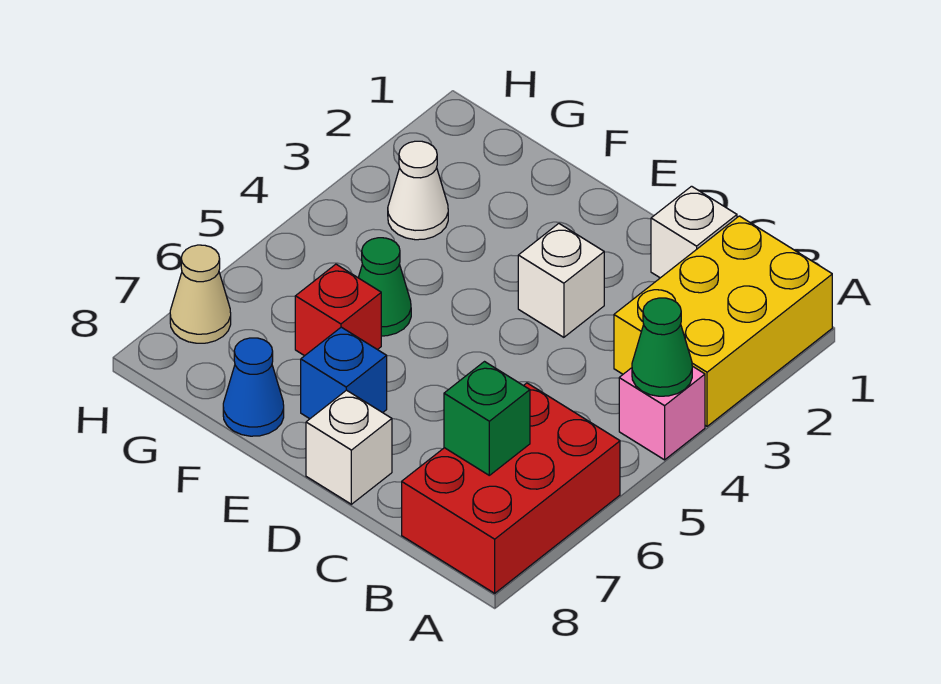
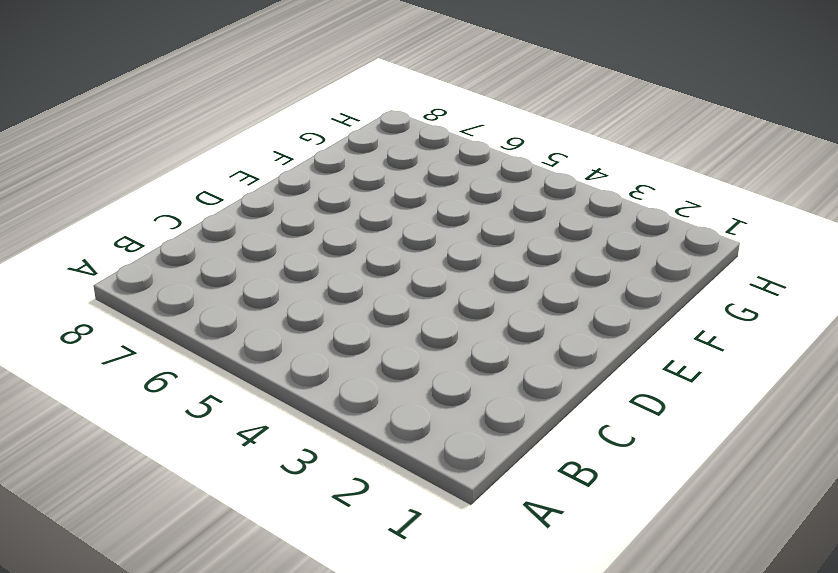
none -> yellow 2x3 brick [614,216,832,426]
none -> pink 1x1 brick [619,366,705,460]
none -> red 2x3 brick [402,383,620,593]

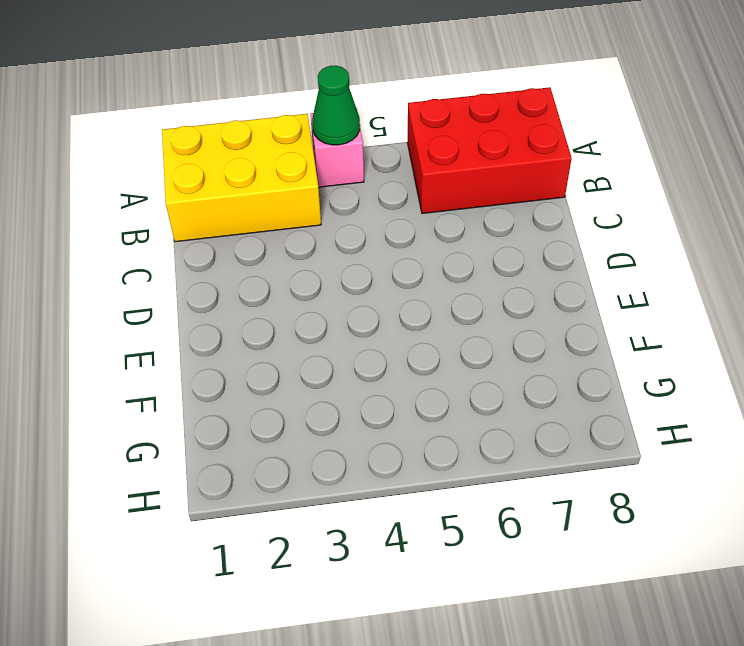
none -> white 1x1 brick [651,186,737,278]
none -> white 1x1 brick [518,224,604,337]
none -> white 1x1 brick [306,390,392,504]

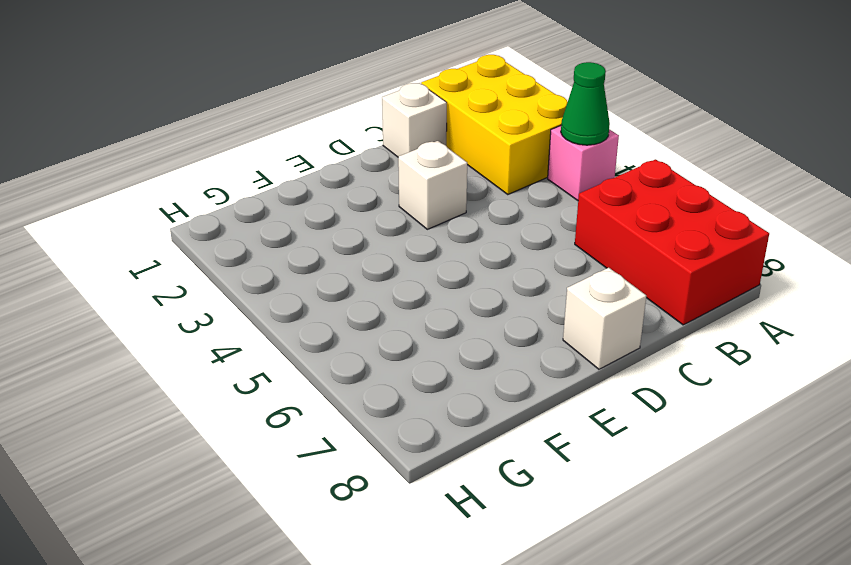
none -> blue 1x1 brick [301,327,387,419]
none -> green 1x1 cone [358,238,411,336]
none -> red 1x1 brick [295,264,381,356]

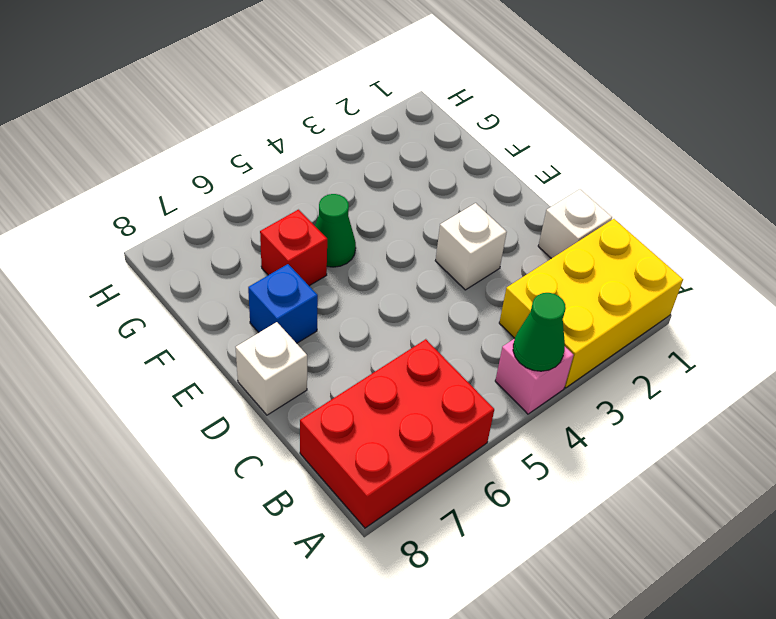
none -> blue 1x1 cone [223,338,284,436]
none -> white 1x1 cone [388,141,448,240]
none -> tan 1x1 cone [170,245,231,343]

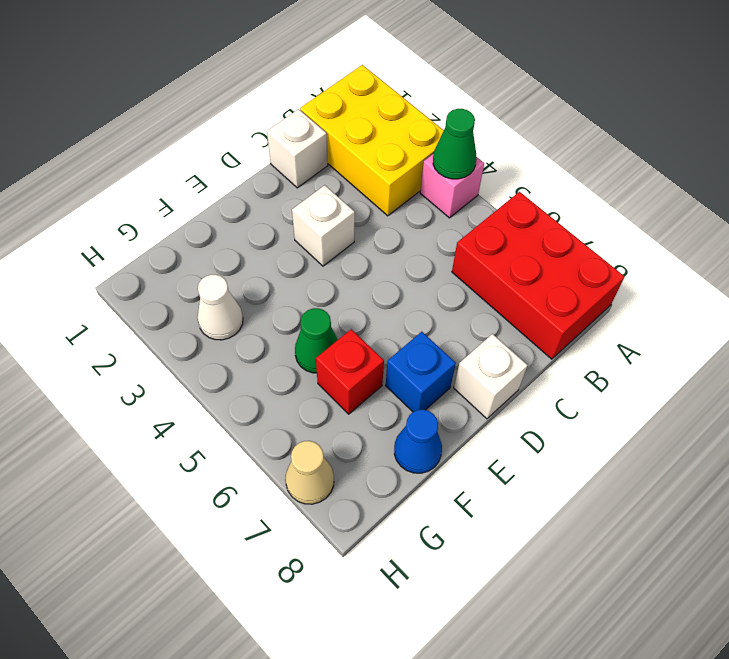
none -> green 1x1 brick [444,362,530,475]

